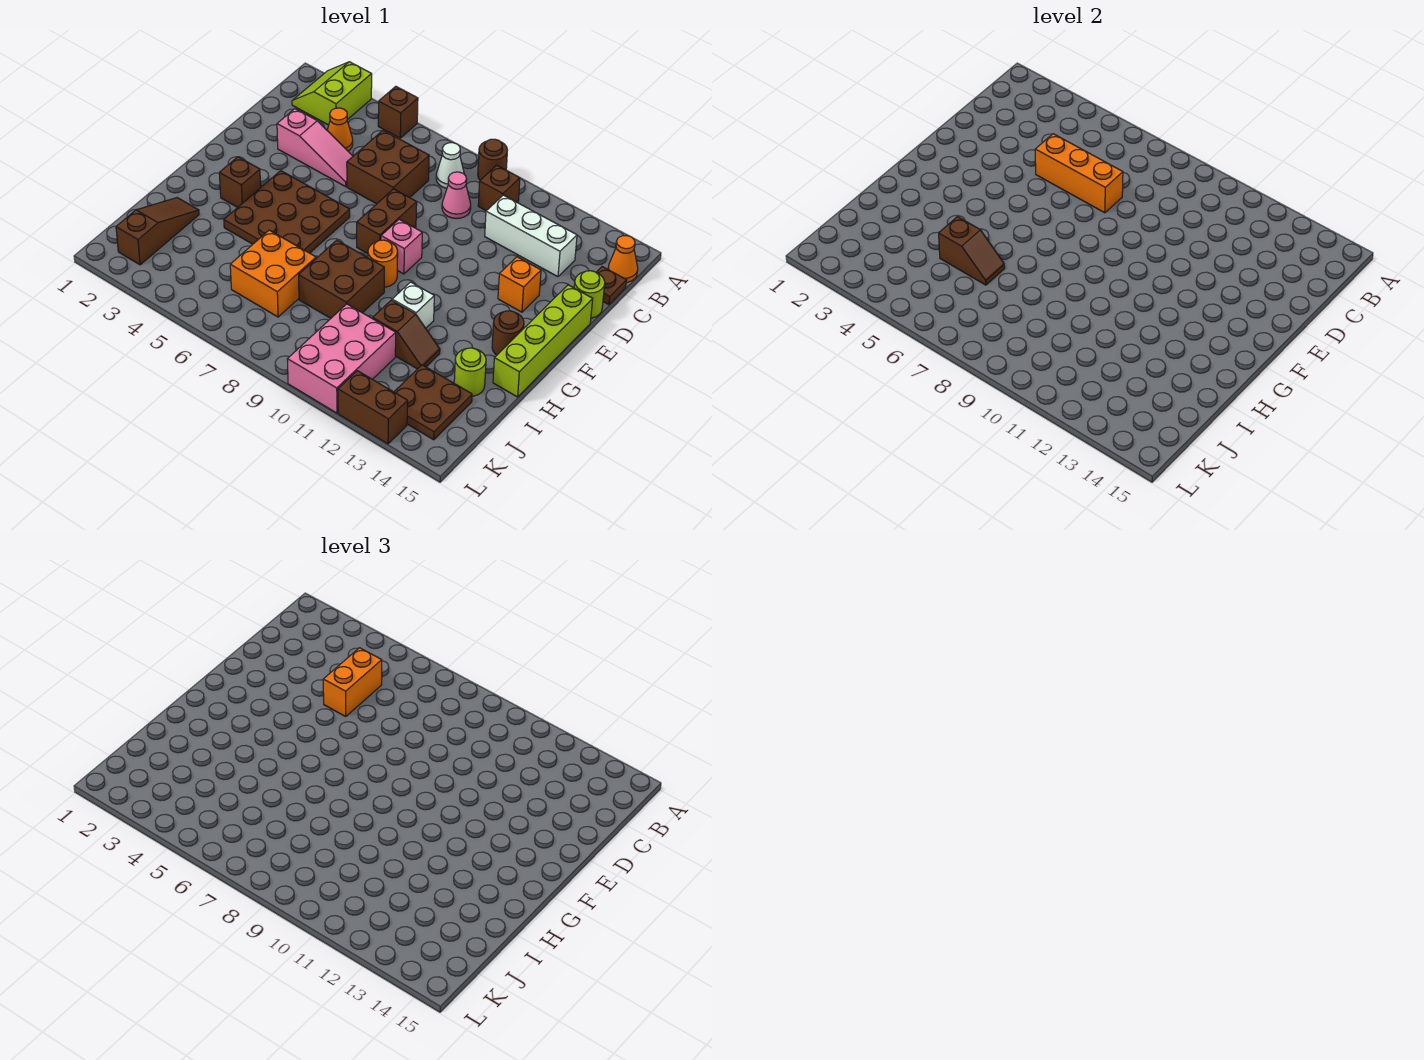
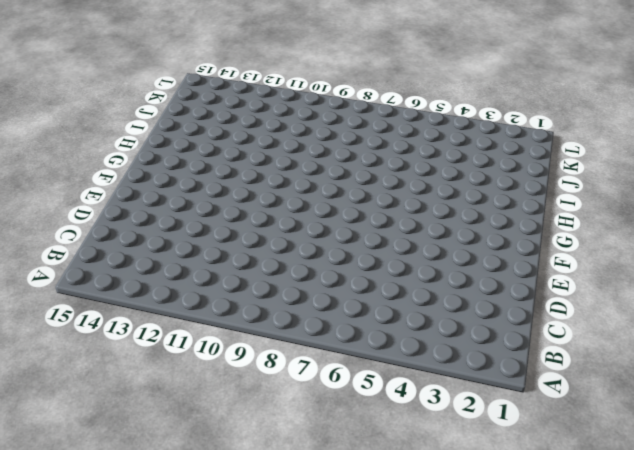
none -> lime 2x2 slope [292,62,372,125]
none -> brown 1x1 brick [378,86,418,138]
none -> brown 1x1 round brick [478,139,507,180]
none -> white 1x1 cone [436,143,464,188]

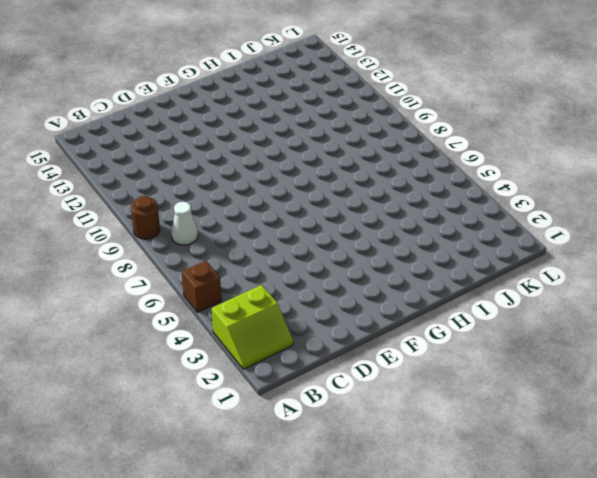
none -> brown 1x1 brick [478,165,520,211]
none -> orange 1x1 cone [608,235,638,282]
none -> orange 1x1 cone [327,108,353,151]
none -> brown 2x2 brick [347,131,429,204]

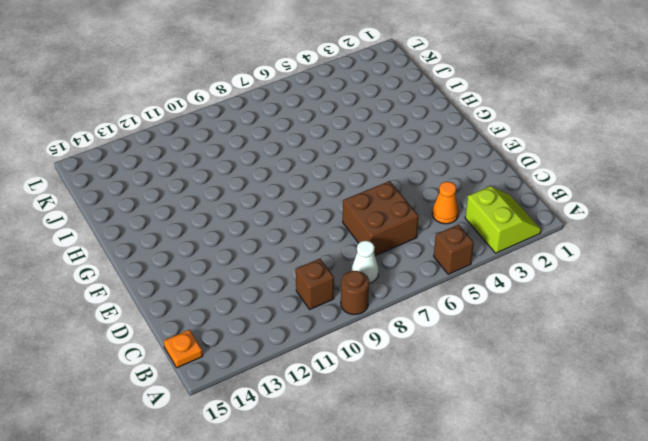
orange 1x1 plate [164,330,203,368] -> orange 1x1 cone [608,235,638,282]
none -> pink 1x1 cone [442,172,471,219]
none -> white 1x3 brick [485,195,577,277]
none -> brown 1x1 plate [596,267,626,305]
none -> pink 1x3 slope [277,109,353,186]

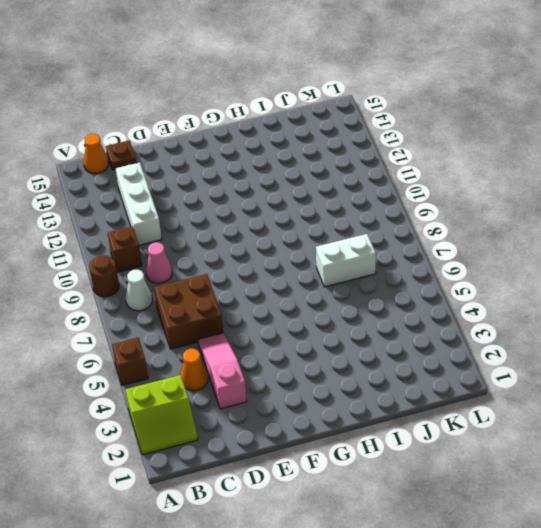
white 1x2 brick [316,234,376,287] -> orange 2x2 brick [230,230,316,317]
none -> lime 1x1 round brick [574,271,605,318]
none -> brown 1x2 brick [357,189,417,254]
none -> orange 1x1 brick [498,257,541,312]
none -> lime 1x4 brick [493,285,593,397]

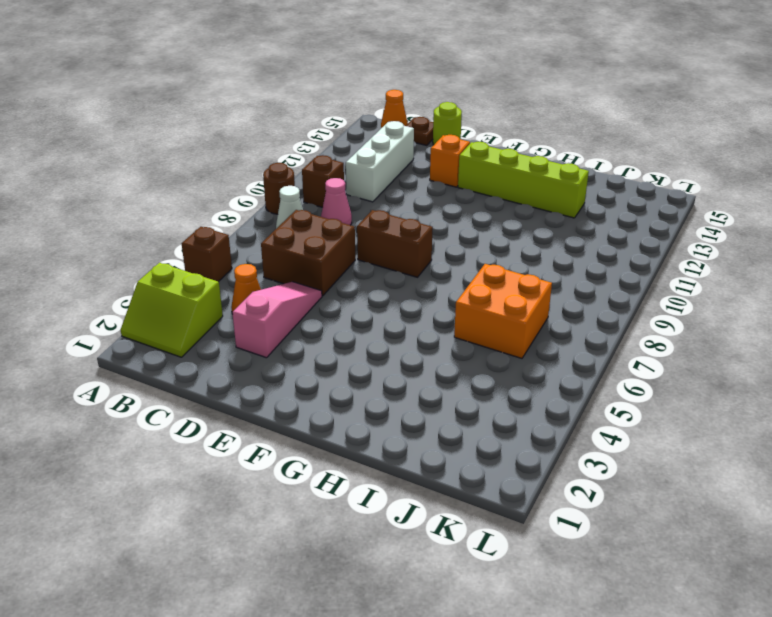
lime 1x4 brick [458,142,589,218] -> lime 1x4 brick moved to [493,285,593,397]
none -> brown 3x3 plate [224,171,350,253]
none -> pink 1x1 brick [381,219,422,274]
none -> brown 1x1 brick [219,157,261,207]
none -> orange 1x1 round brick [368,240,398,287]

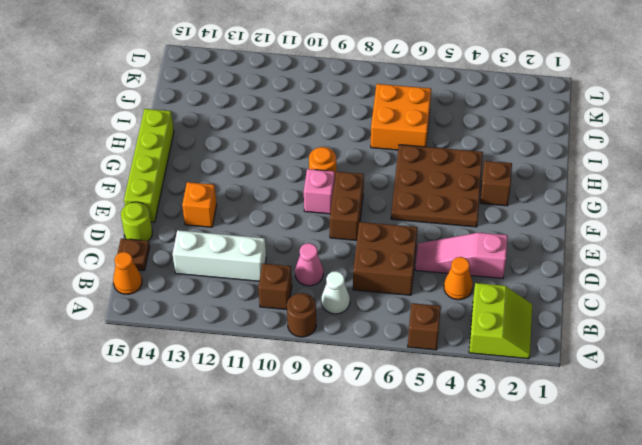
none -> brown 1x1 round brick [492,311,524,355]
none -> brown 2x2 brick [299,240,384,318]
none -> white 1x1 brick [392,282,434,328]
none -> brown 1x3 slope [116,198,199,265]

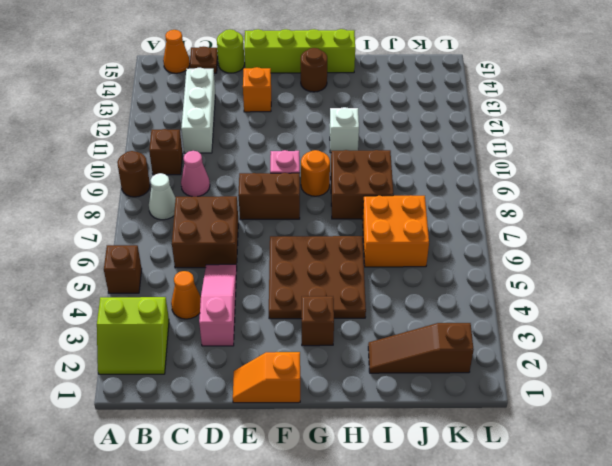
orange 1x2 slope [233,352,300,403] -> none
none -> brown 1x2 slope [373,300,440,369]
none -> lime 1x1 round brick [454,348,486,396]
none -> pink 2x3 brick [287,304,396,413]
none -> brown 2x2 plate [394,365,472,440]

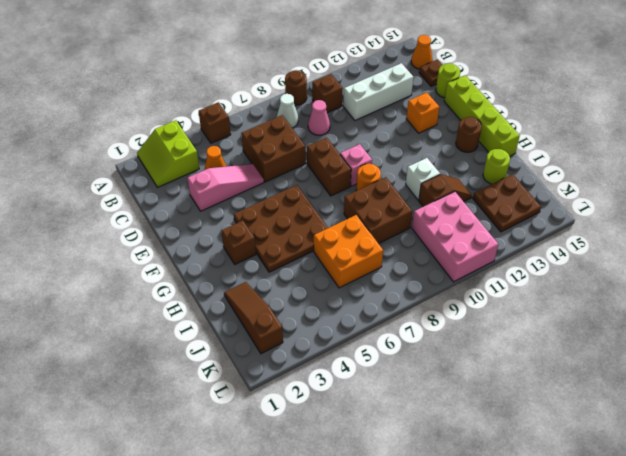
none -> brown 1x2 brick [338,371,408,444]
none -> orange 1x3 brick [1035,134,1123,213]
none -> brown 1x2 slope [939,217,1005,285]
none -> orange 1x2 brick [323,648,382,716]

